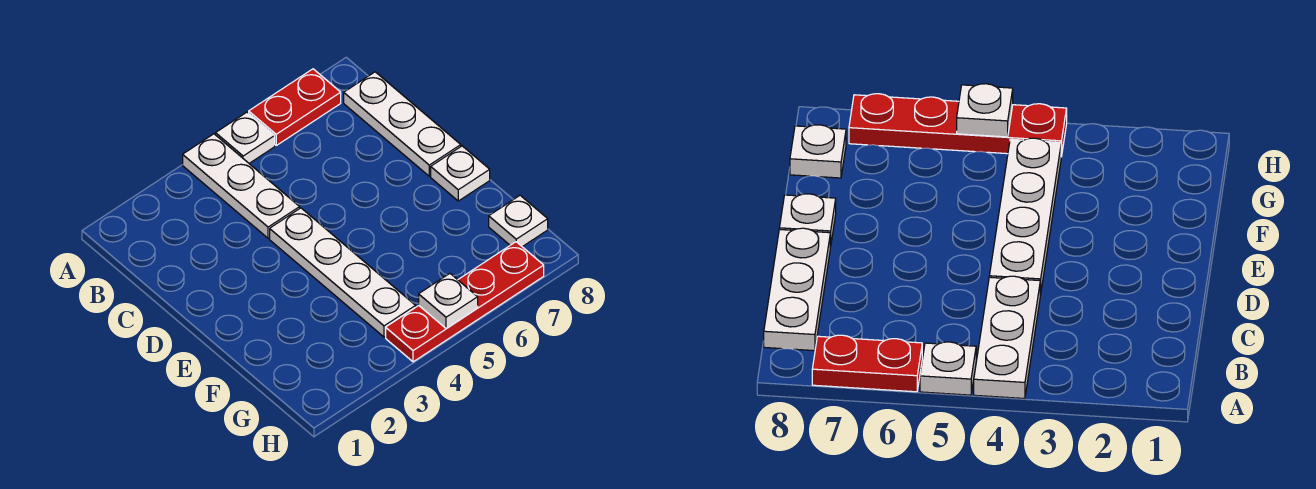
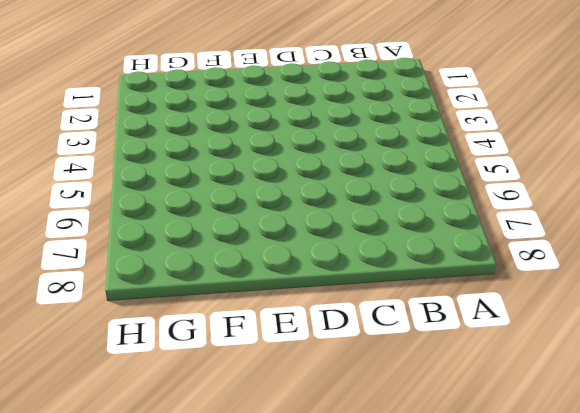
none -> white 1x3 plate [183,134,300,238]
none -> white 1x1 plate [216,112,275,163]

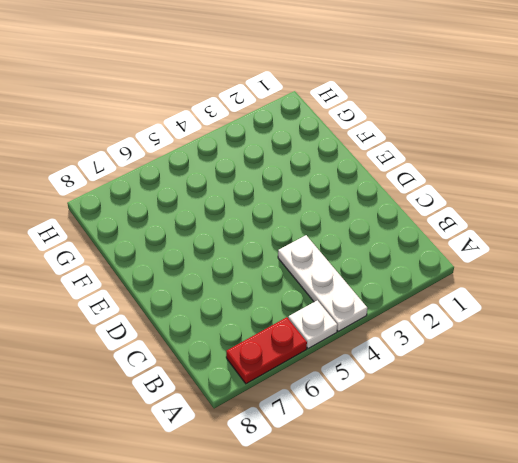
none -> white 1x3 plate [344,72,461,176]
none -> white 1x4 plate [270,208,416,337]

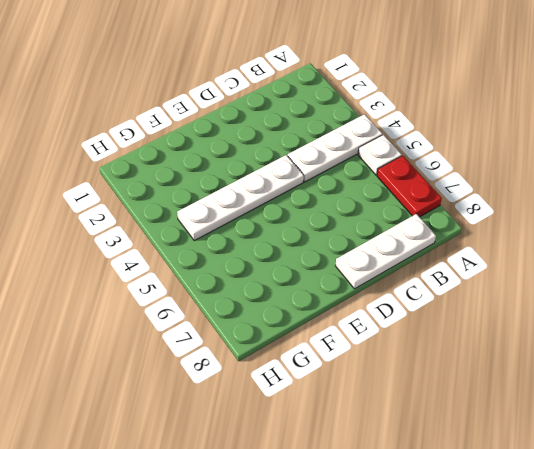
none -> white 1x1 plate [431,146,490,201]
none -> white 1x1 plate [489,195,548,247]

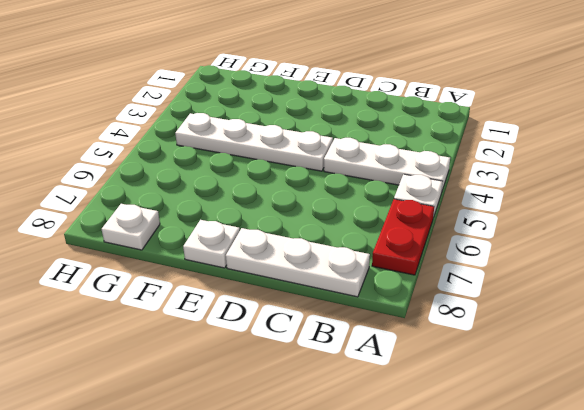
none -> red 1x4 plate [386,242,544,362]
none -> white 1x1 plate [419,274,478,329]

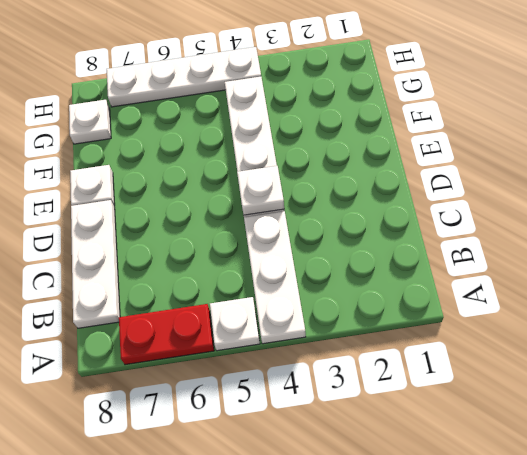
white 1x1 plate [237,166,284,215] -> white 1x1 plate moved to [419,274,478,329]
white 1x4 plate [107,47,261,107] -> red 1x4 plate [386,242,544,362]

